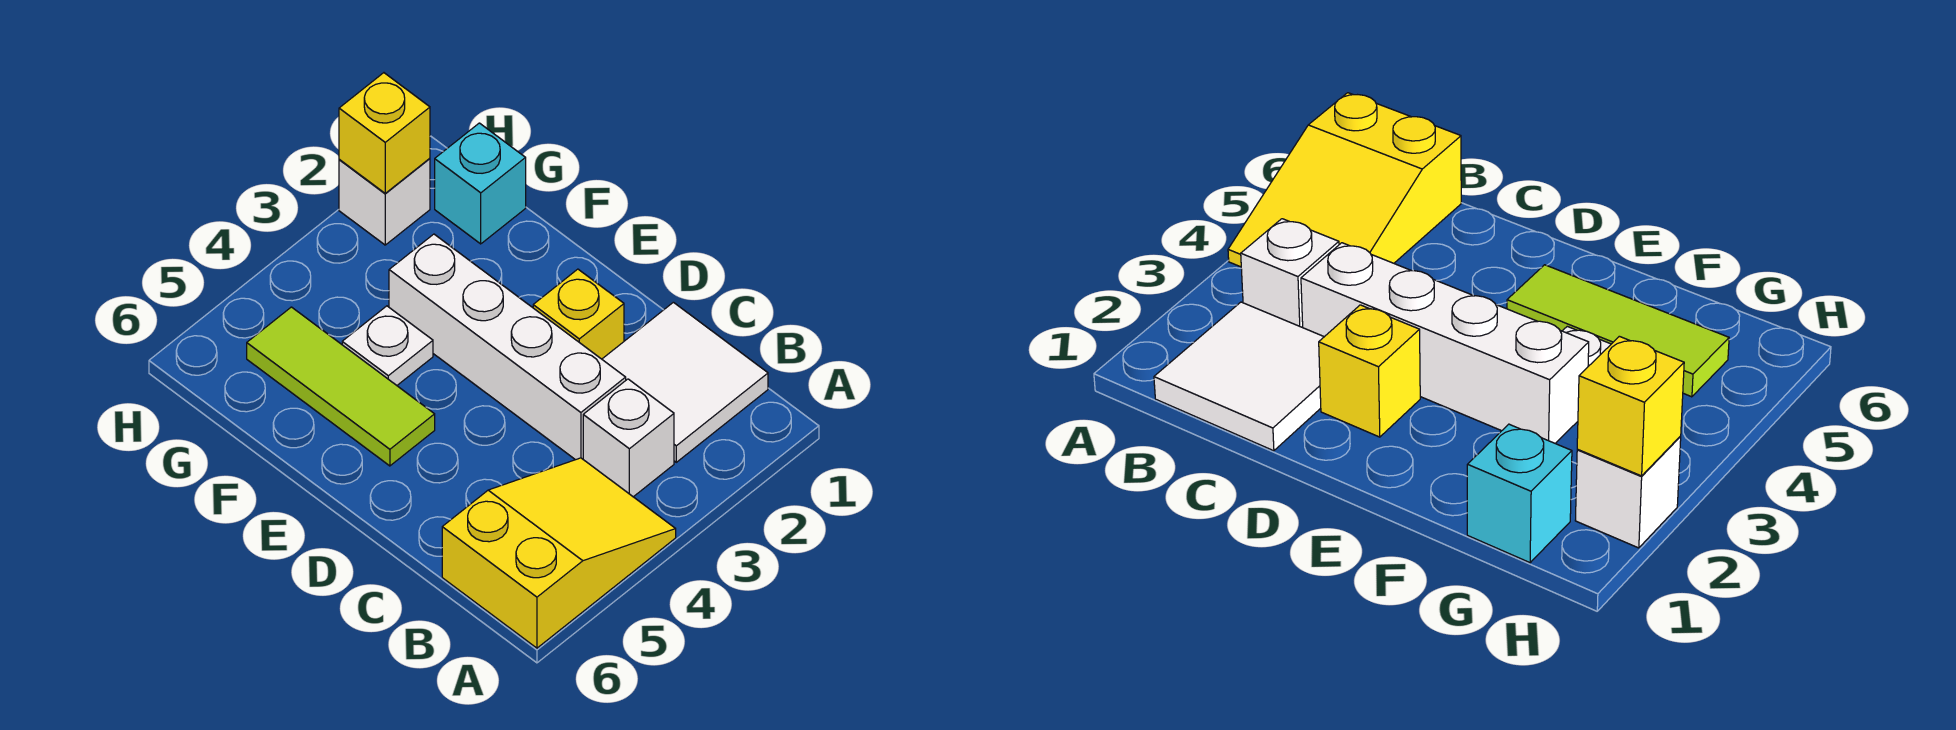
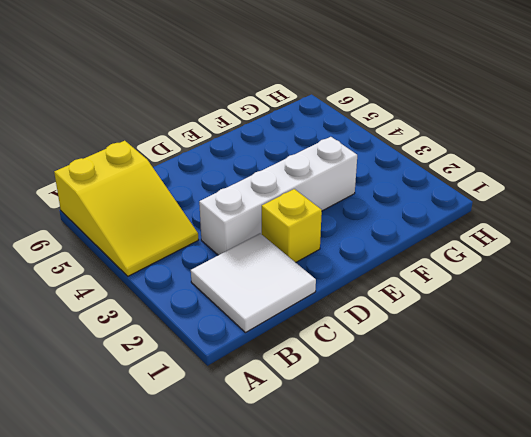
none -> white 1x1 brick [583,379,674,497]
none -> lime 1x3 tile [247,307,435,466]

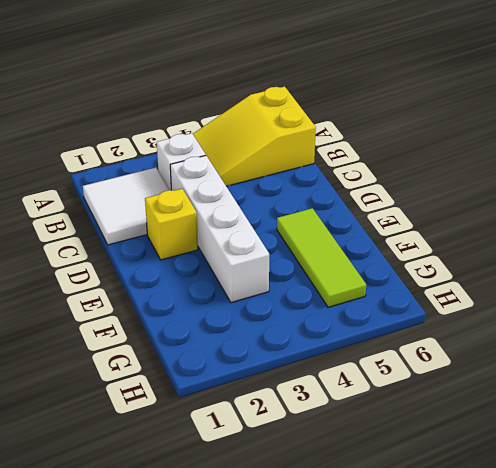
none -> white 1x1 plate [342,306,433,385]
none -> cyan 1x1 brick [435,123,526,244]

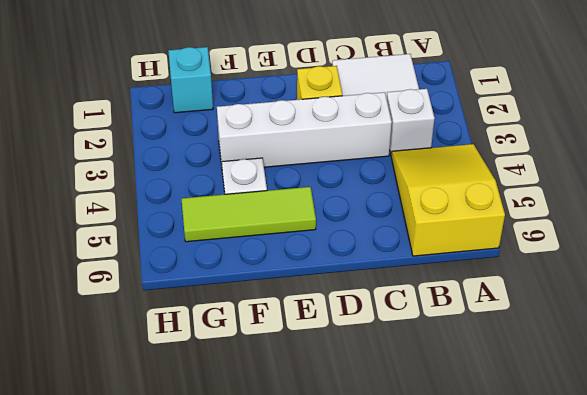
none -> white 1x1 brick [339,158,430,245]
none -> yellow 1x1 brick [339,73,430,194]

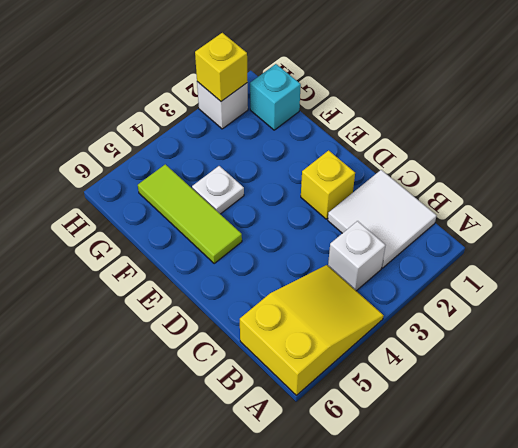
none -> white 1x4 brick [389,234,626,460]

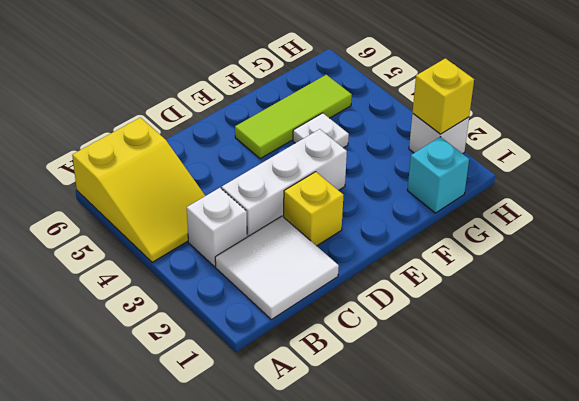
white 1x3 brick [222,129,347,237] -> white 1x4 brick [389,234,626,460]

